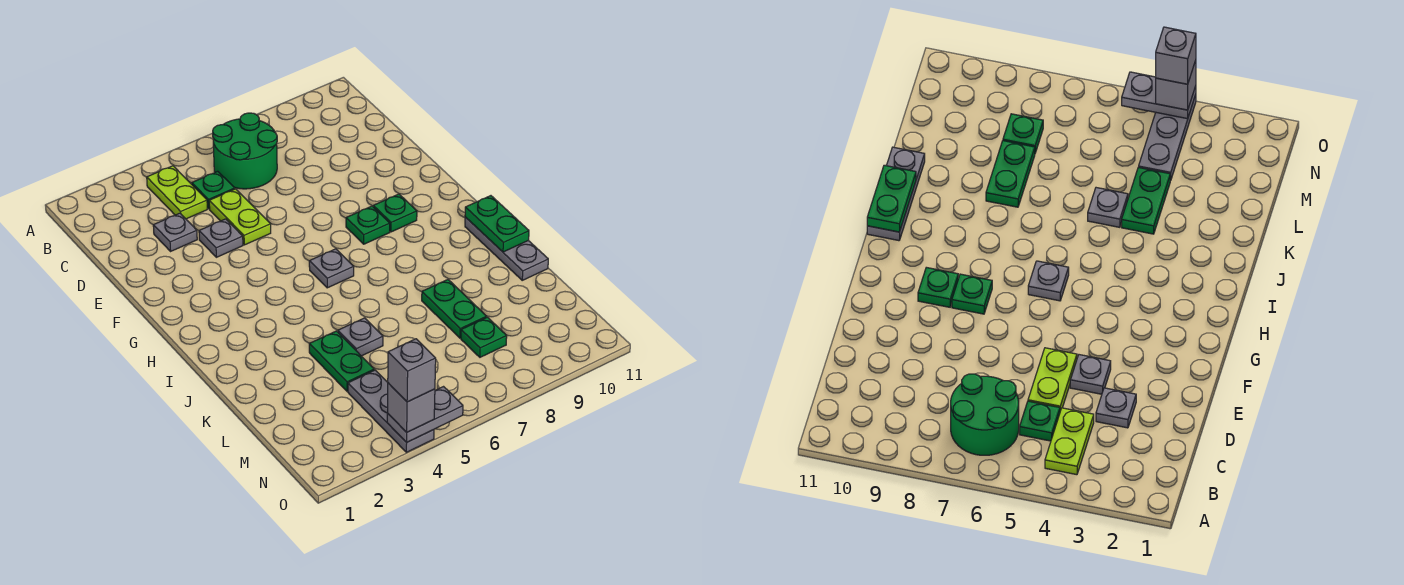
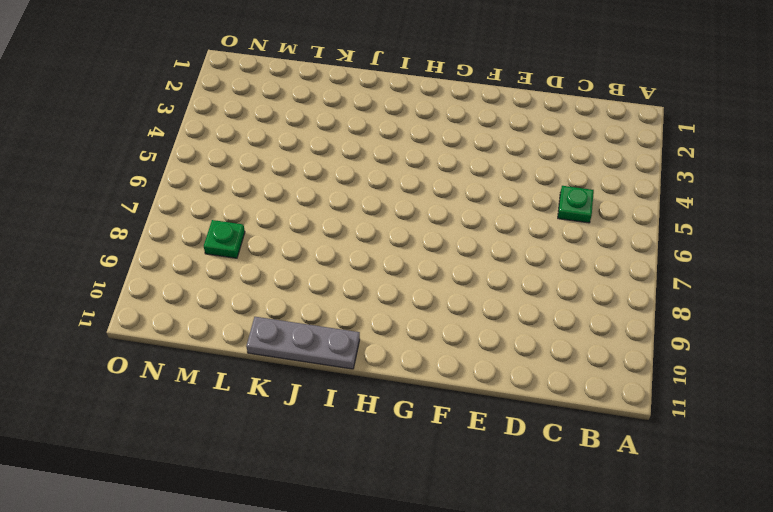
none -> lime 1x2 plate [147,166,207,219]
none -> green 2x2 round brick [213,113,277,189]
none -> grey 1x1 plate [153,213,197,251]

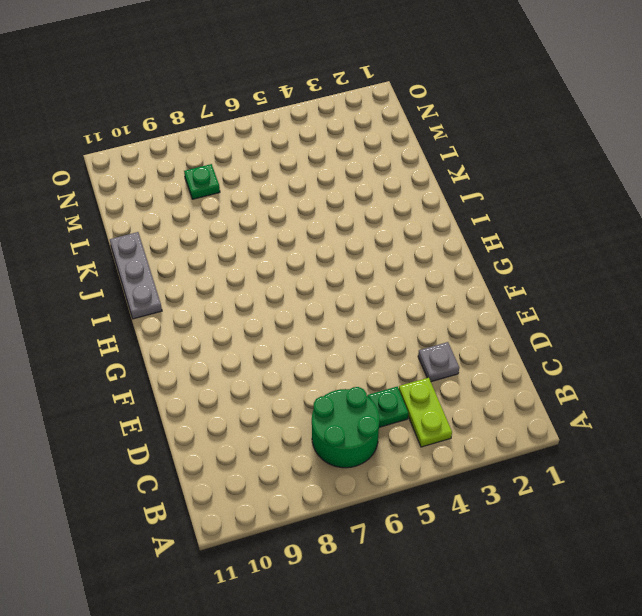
none -> lime 1x2 plate [209,189,271,245]
none -> grey 1x1 plate [199,219,243,257]
none -> green 1x1 plate [346,206,390,244]

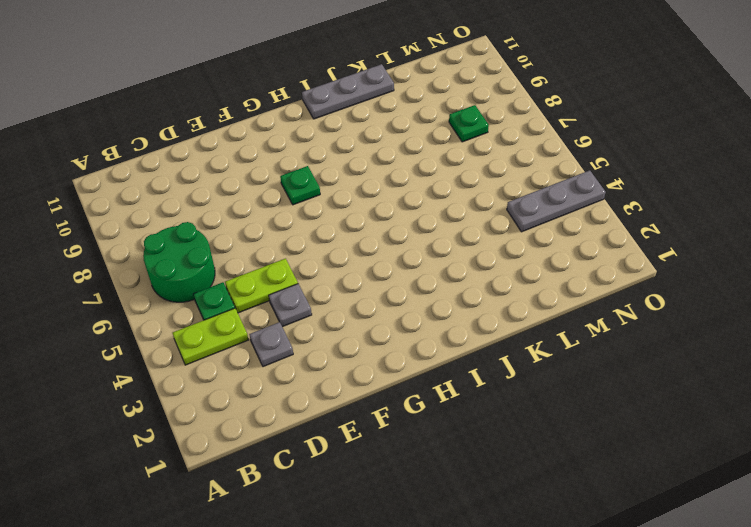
none -> green 1x1 plate [373,194,417,232]
none -> grey 1x1 plate [309,249,354,288]
none -> green 1x2 plate [309,331,374,391]

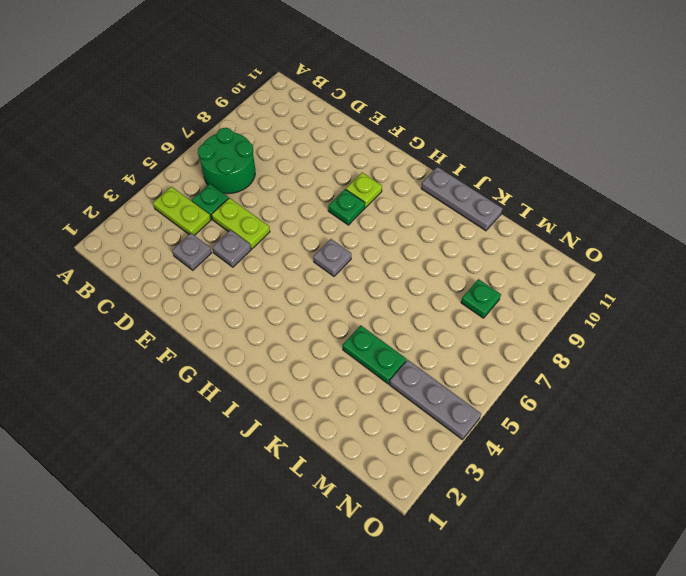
lime 1x1 plate [346,173,382,208] -> green 1x1 plate [373,194,417,232]
none -> grey 1x1 plate [338,318,383,356]
none -> green 1x2 plate [422,280,487,338]
none -> green 1x2 plate [465,196,529,252]

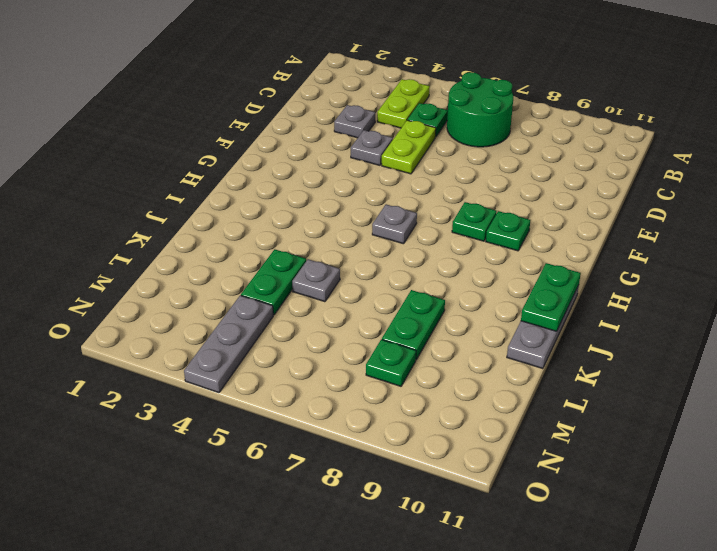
none -> grey 1x2 plate [387,387,463,443]
none -> grey 1x1 brick [388,383,435,432]
none -> grey 1x1 brick [388,339,436,402]

